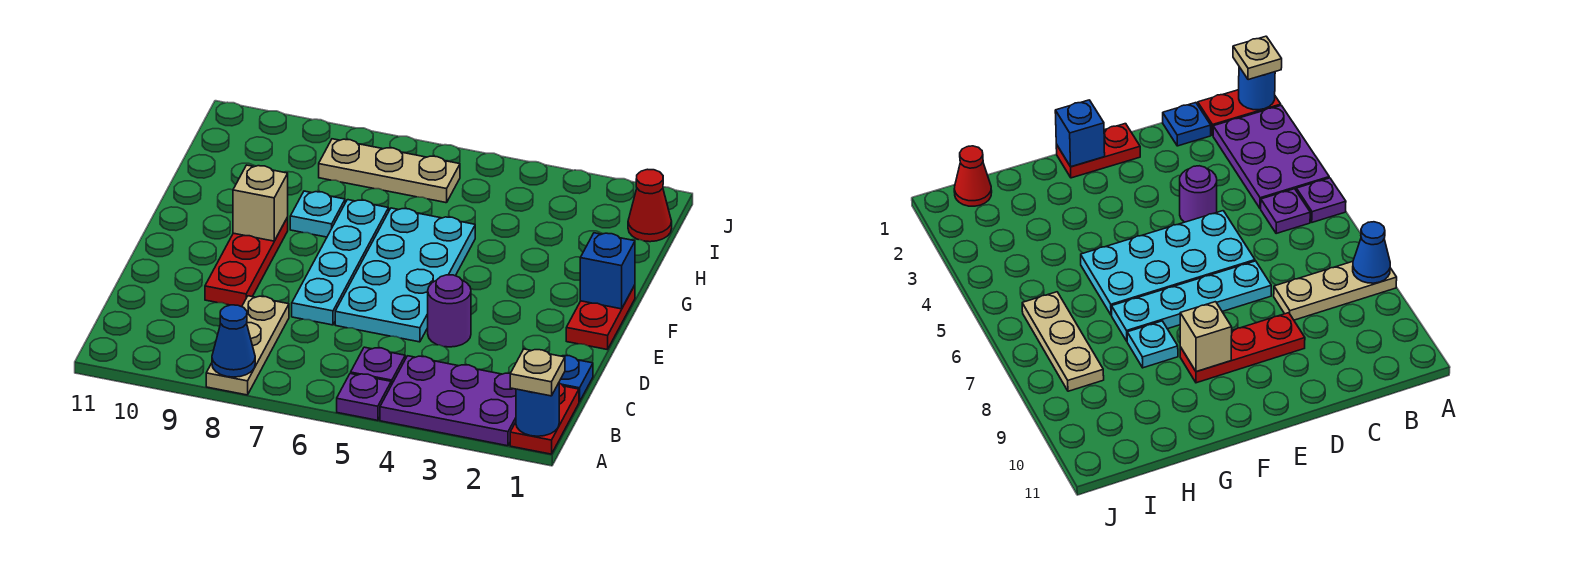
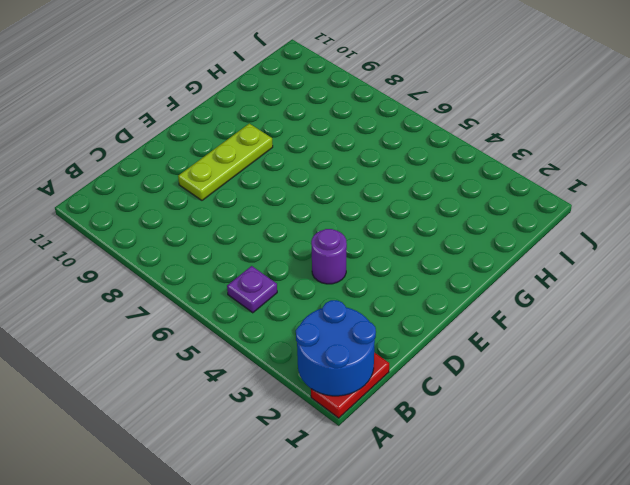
blue 2x2 round brick [296,300,376,396] -> blue 1x1 round brick [516,383,559,436]
lime 1x3 plate [178,124,273,200] -> red 1x3 plate [205,217,288,307]
none -> purple 2x3 plate [380,356,516,446]
none -> purple 1x1 plate [337,373,391,420]
none -> tan 1x3 plate [206,296,289,395]

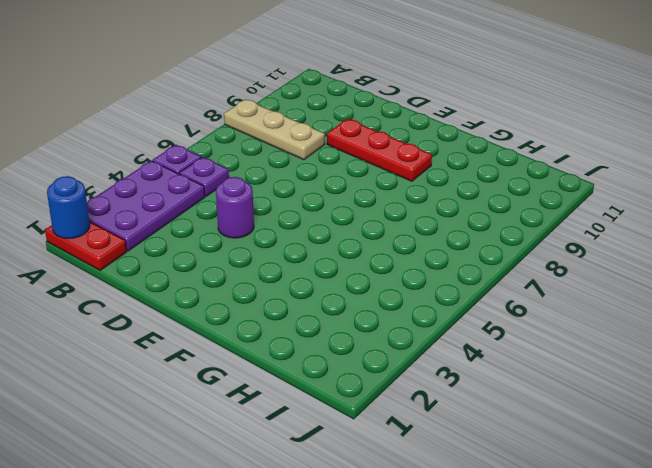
none -> blue 1x1 plate [559,356,593,402]
none -> cyan 2x4 plate [335,208,475,342]
none -> cyan 1x4 plate [292,200,389,325]

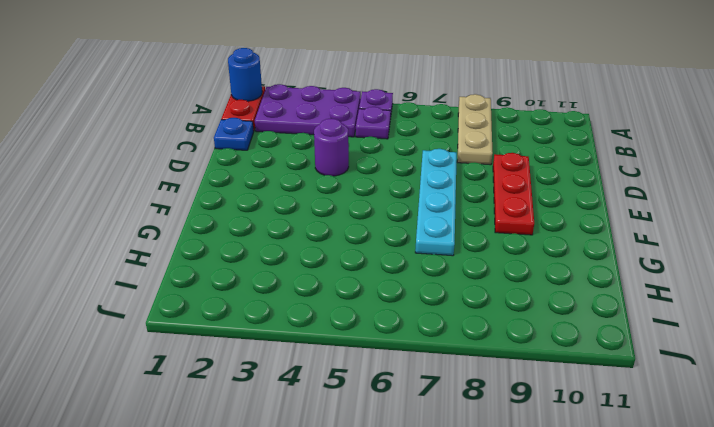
none -> cyan 2x4 plate [335,208,475,342]
none -> red 1x2 plate [566,285,635,350]
none -> cyan 1x1 plate [290,191,345,237]

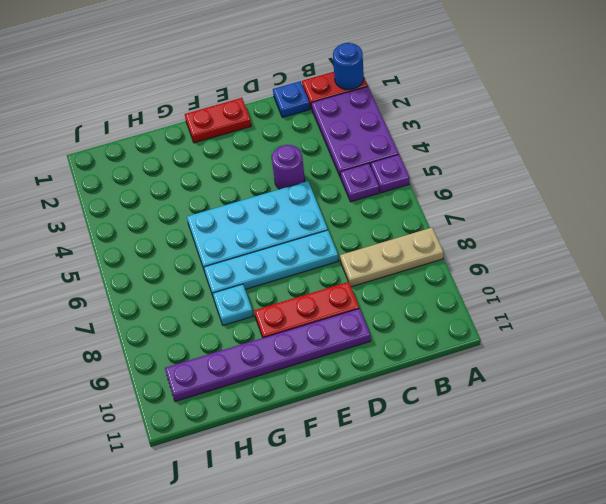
purple 1x6 plate [165,308,371,401] -> none
none -> red 1x1 cone [628,169,672,242]
none -> tan 1x3 plate [319,139,460,203]
none -> blue 1x1 cone [212,305,255,377]

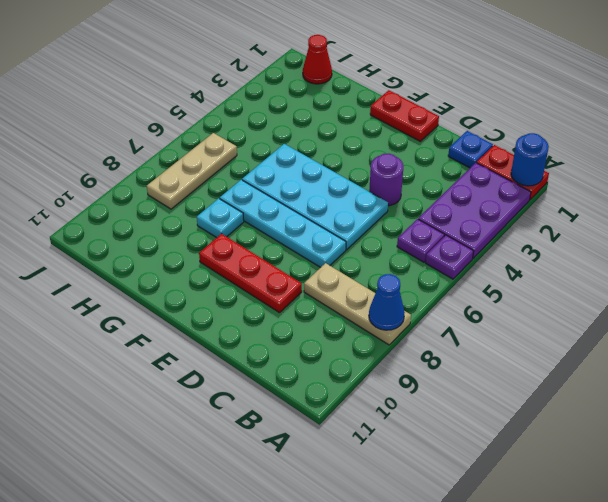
none -> blue 1x1 brick [580,233,635,309]
none -> tan 1x1 brick [233,165,288,241]
none -> tan 1x1 plate [510,349,565,396]

